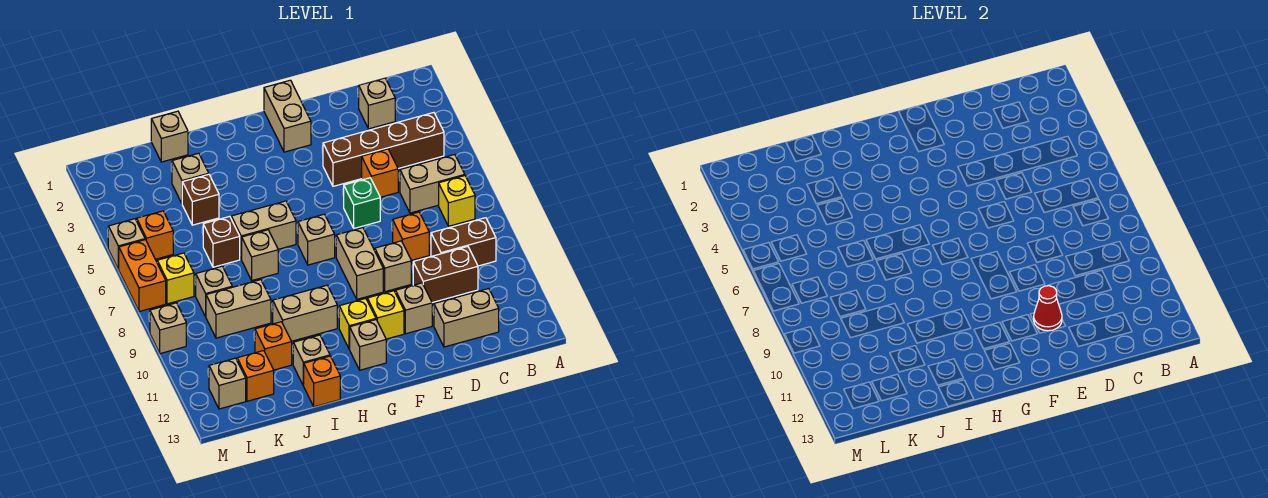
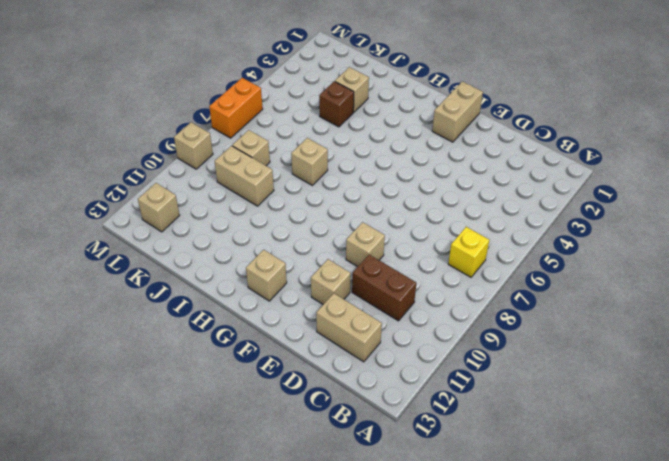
none -> brown 1x4 brick [323,113,444,186]
none -> tan 1x2 brick [400,155,465,213]
none -> brown 1x2 brick [431,218,496,266]
none -> tan 1x1 brick [359,78,395,129]

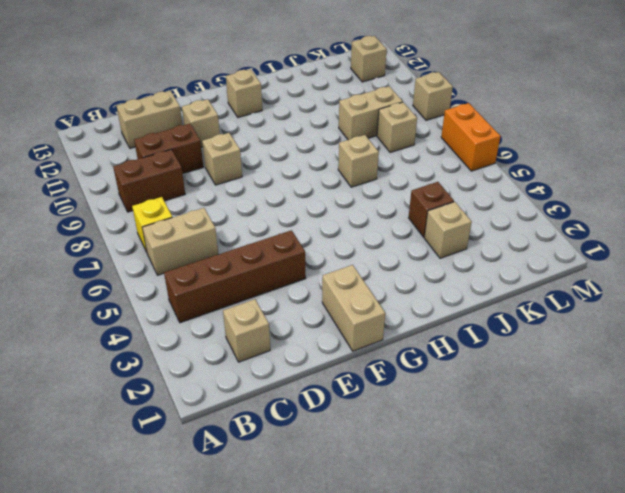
none -> orange 1x1 brick [362,149,398,197]
none -> orange 1x1 brick [393,212,429,261]
none -> green 1x1 brick [344,178,380,228]
none -> tan 1x2 brick [336,228,383,299]

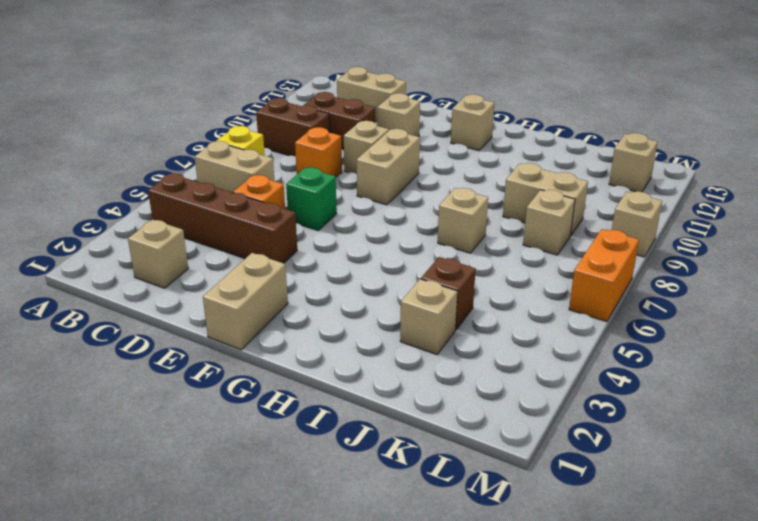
none -> yellow 1x1 brick [367,291,404,339]
none -> tan 1x1 brick [298,214,335,265]
none -> yellow 1x1 brick [339,299,376,349]
none -> tan 1x2 brick [231,201,296,260]

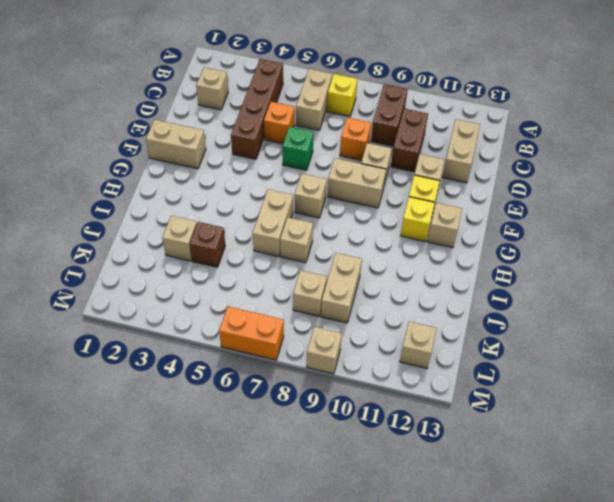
none -> tan 1x2 brick [273,285,337,341]
none -> tan 1x1 brick [293,335,330,386]
none -> orange 1x1 brick [304,356,340,407]
none -> tan 1x1 brick [151,111,188,162]

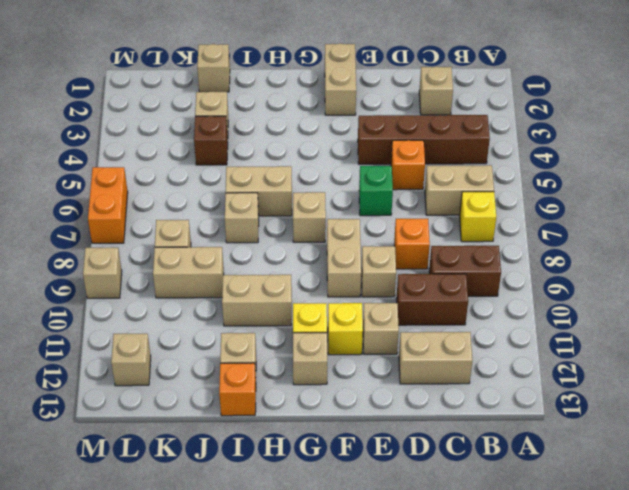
none -> brown 1x1 brick [203,216,240,267]
none -> orange 1x1 brick [255,322,292,370]
none -> orange 1x1 brick [237,351,274,401]
none -> orange 1x1 brick [137,211,173,259]

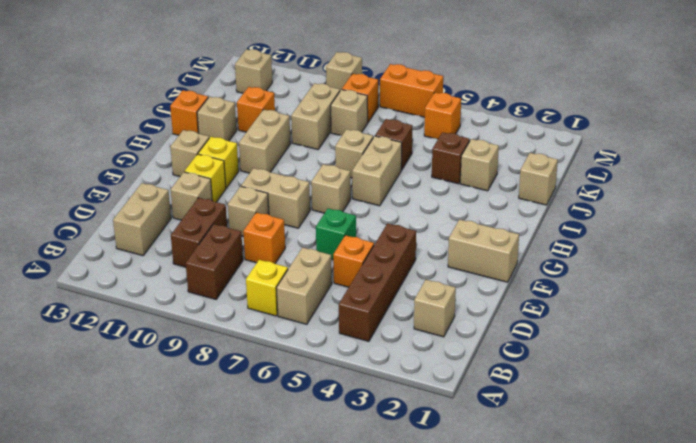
orange 1x1 brick [342,74,378,122] -> orange 1x1 brick moved to [237,351,274,401]
none -> yellow 1x1 brick [157,253,194,304]
none -> tan 1x1 brick [108,219,145,269]
none -> red 1x1 cone [1034,286,1062,331]

